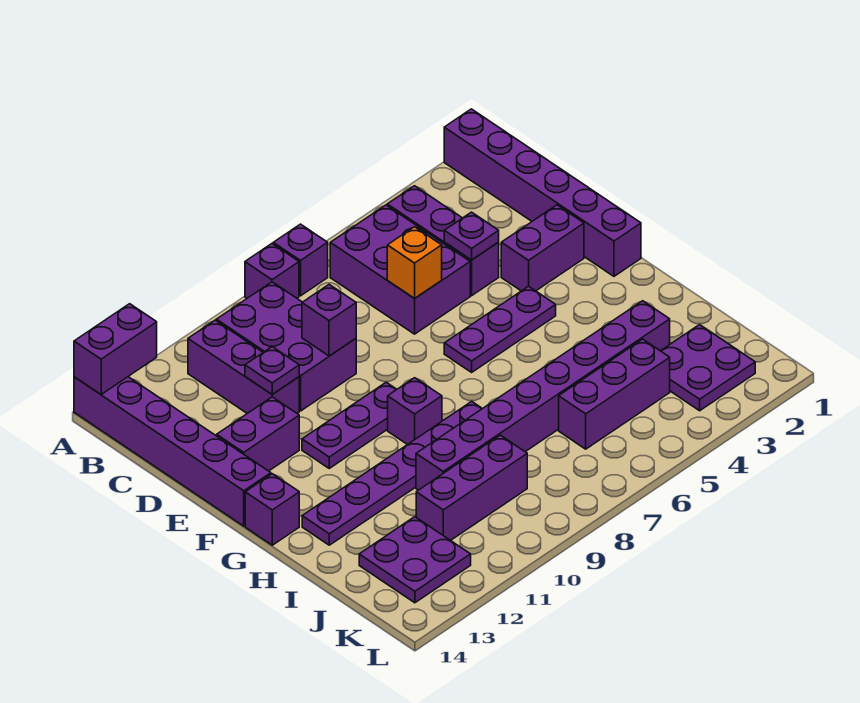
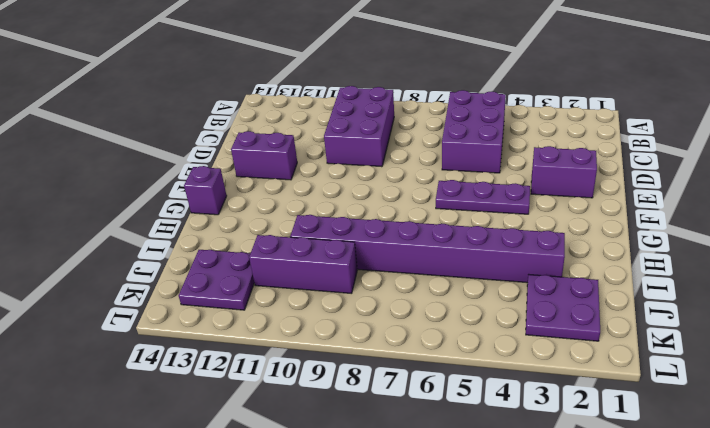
none -> purple 1x6 brick [444,109,641,276]
none -> purple 1x1 brick [273,224,328,296]
none -> purple 1x1 brick [245,244,299,298]

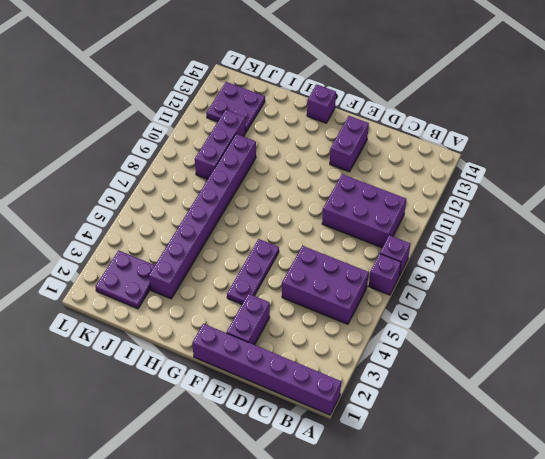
none -> purple 1x6 brick [74,377,271,526]
none -> purple 1x3 brick [387,186,499,296]
none -> purple 1x3 brick [188,320,299,413]

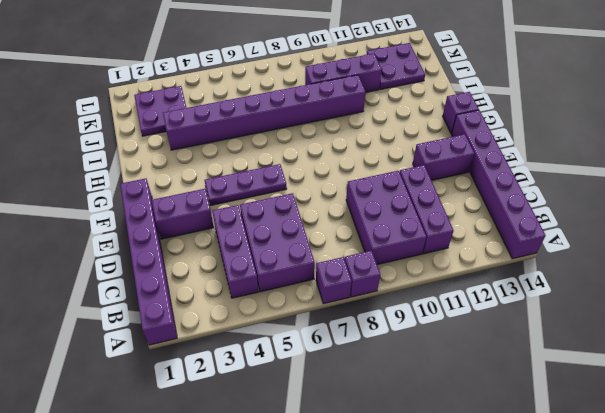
none -> purple 1x3 plate [302,382,397,468]
none -> purple 1x1 brick [388,378,442,445]
none -> purple 1x6 plate [302,401,482,545]

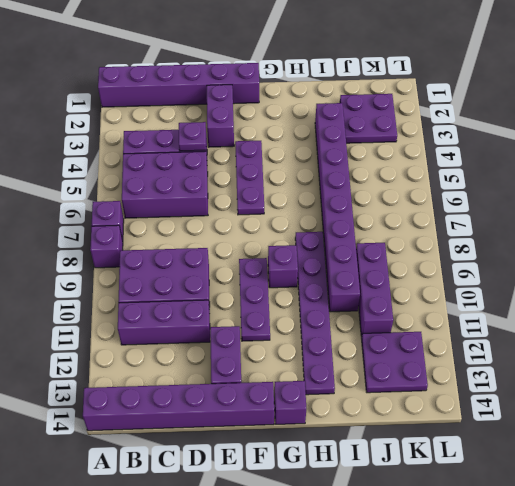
none -> purple 1x3 brick [559,339,670,449]
none -> purple 1x2 brick [74,304,157,394]
none -> orange 1x1 brick [387,227,442,299]

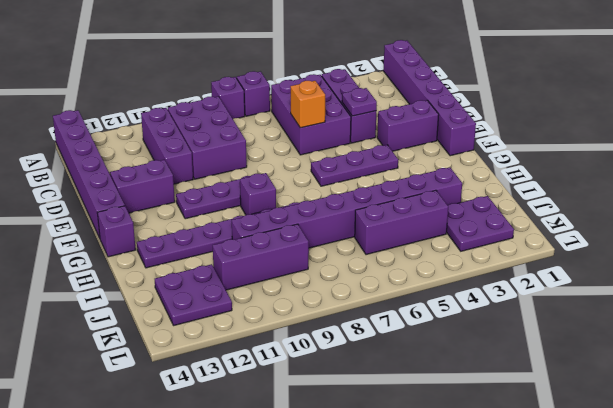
none -> purple 1x2 brick [74,304,157,394]
none -> purple 1x1 brick [302,285,356,356]
none -> purple 1x1 plate [245,347,299,394]

